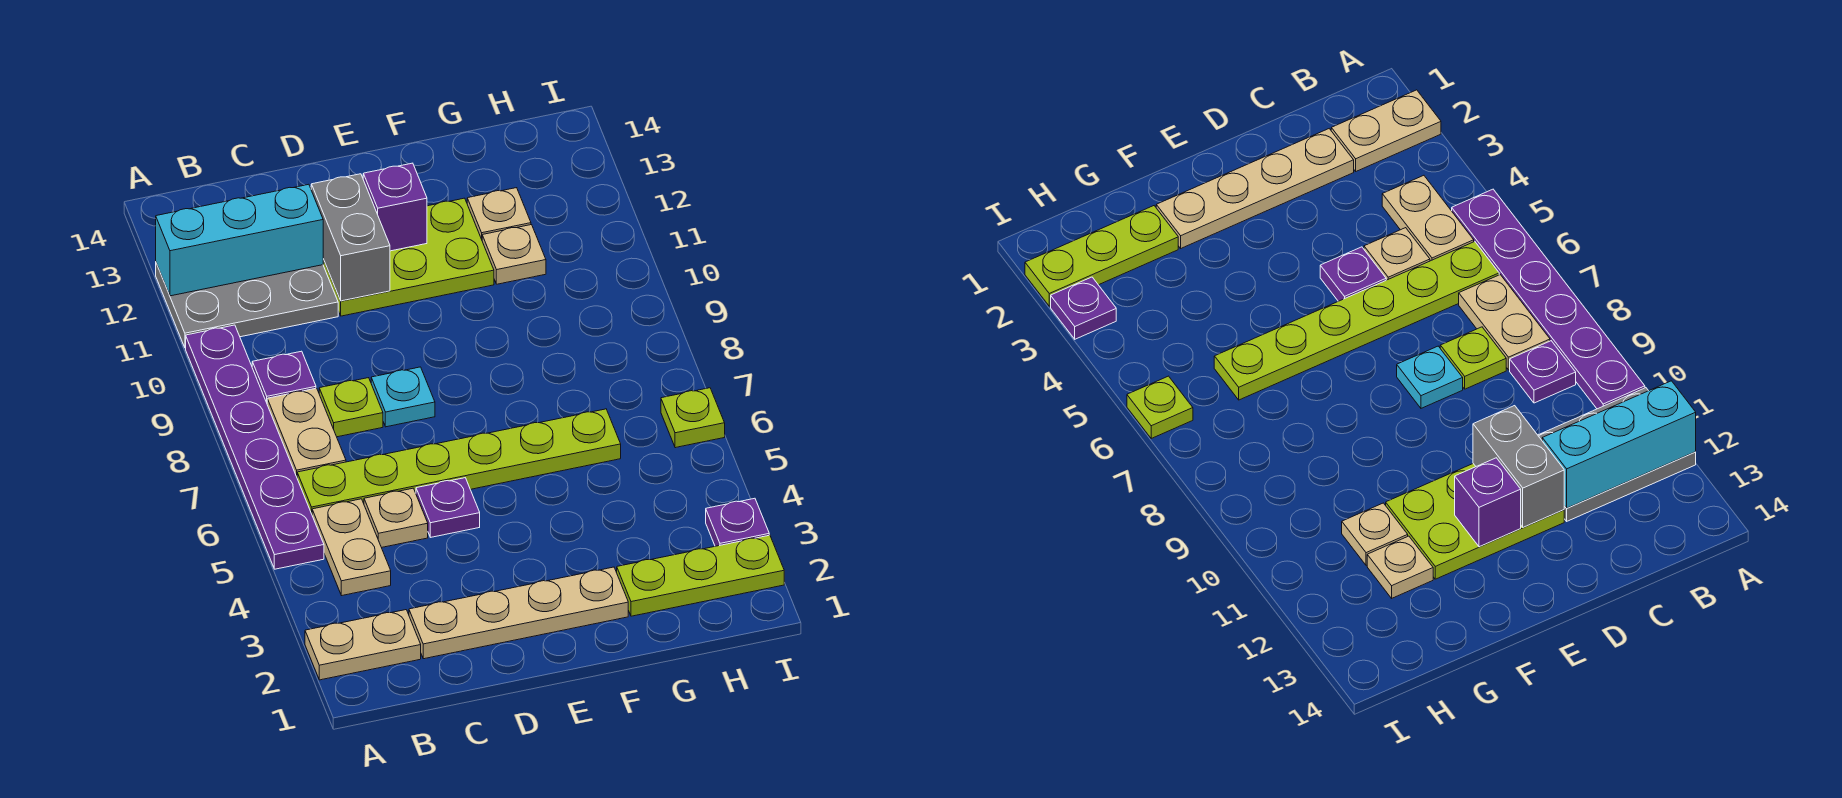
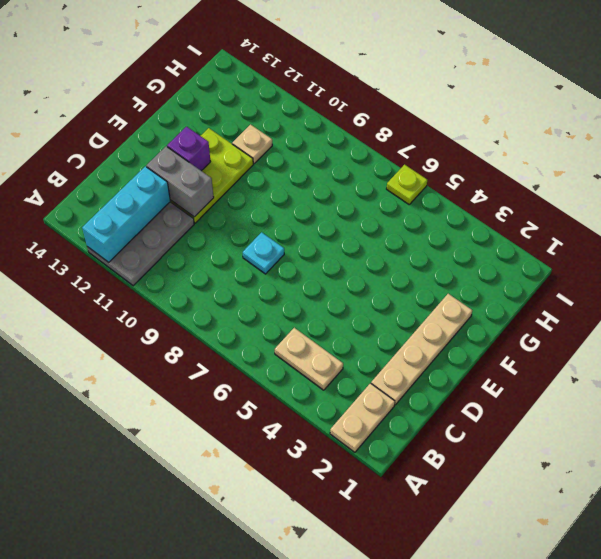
none -> purple 1x6 plate [186,325,324,569]
none -> lime 1x6 plate [297,409,621,514]
none -> tan 1x2 plate [267,388,346,476]

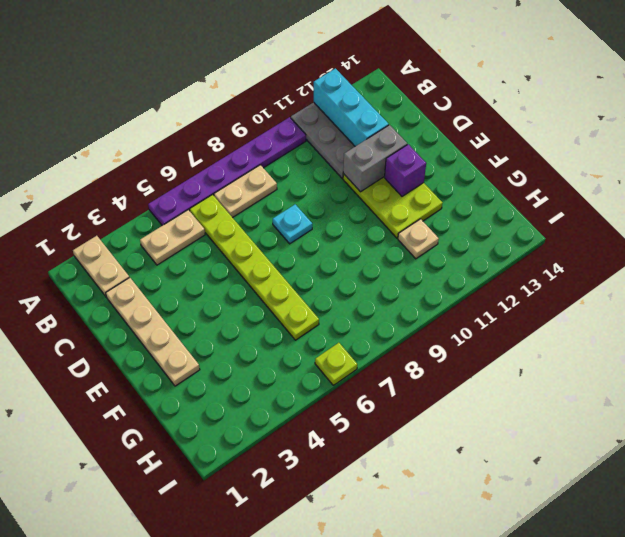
none -> purple 1x1 plate [252,351,316,402]
none -> tan 1x1 plate [364,488,428,548]
none -> lime 1x1 plate [319,378,383,437]

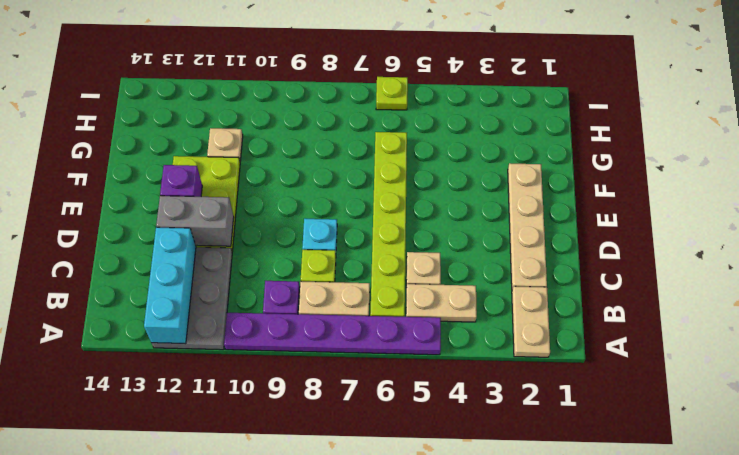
none -> purple 1x1 plate [416,478,480,537]
none -> lime 1x3 plate [617,535,784,616]
none -> tan 1x1 plate [467,188,531,239]

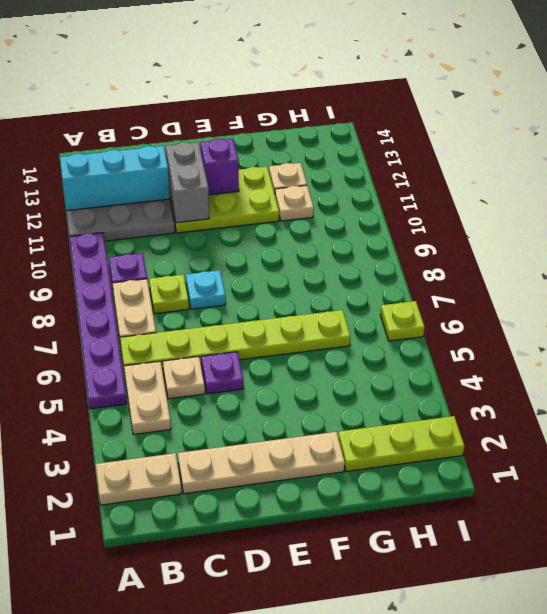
none -> purple 1x1 plate [706,498,769,546]

